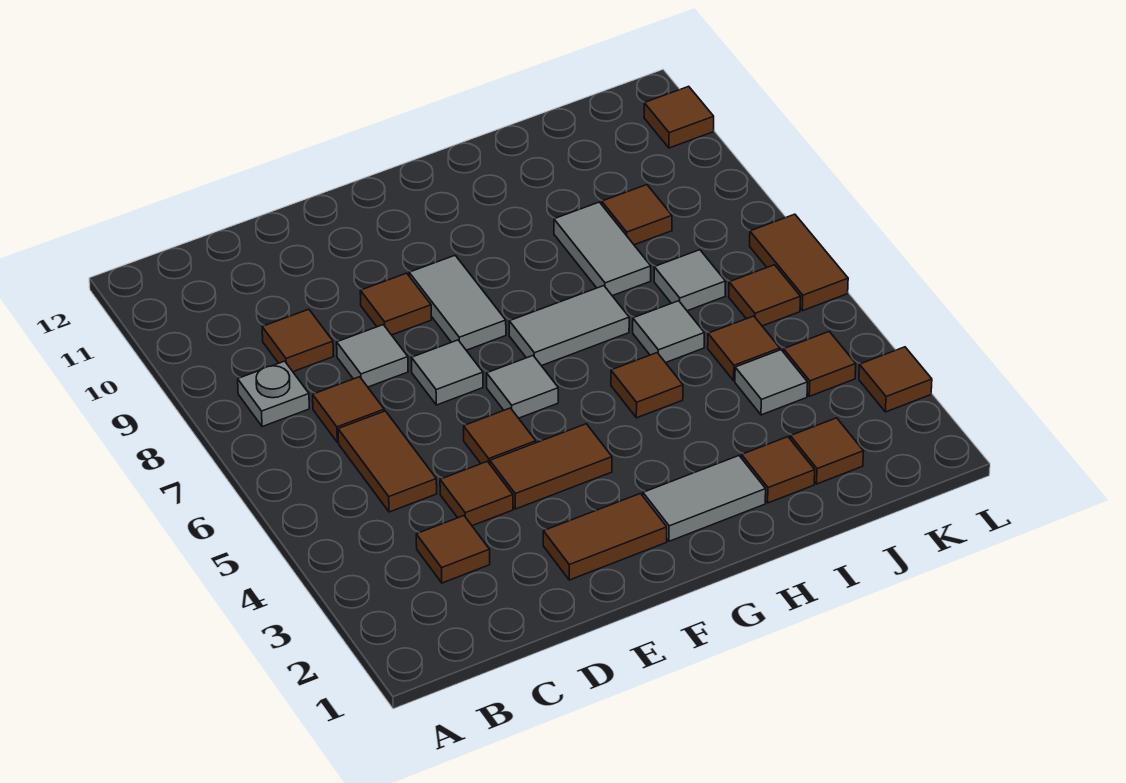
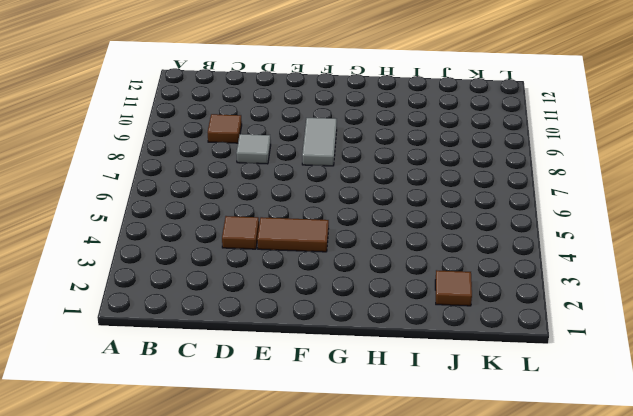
none -> grey 1x1 plate [238,361,309,427]
none -> brown 1x1 tile [416,516,490,583]
none -> brown 1x2 tile [338,411,437,512]
none -> brown 1x1 tile [313,377,384,442]

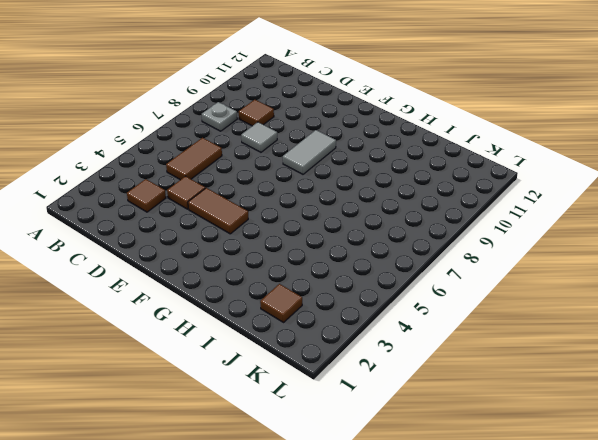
none -> brown 1x1 tile [313,377,384,442]
none -> brown 1x2 tile [543,493,667,580]
none -> brown 1x1 tile [464,408,536,464]
none -> grey 1x1 tile [411,340,483,405]

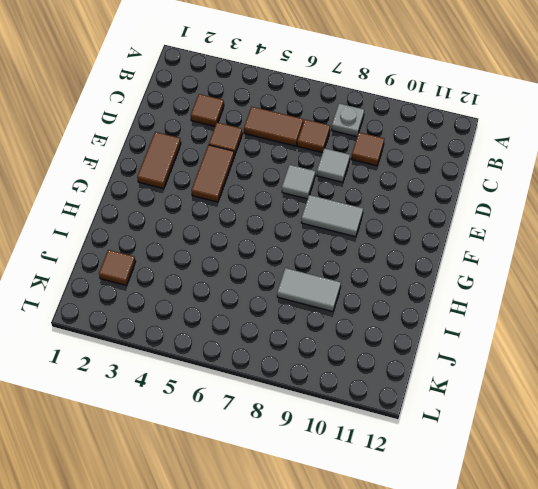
none -> brown 1x1 tile [464,408,536,464]
none -> brown 1x1 tile [360,273,431,335]
none -> grey 1x1 tile [487,356,558,418]
none -> grey 1x2 tile [643,456,766,541]

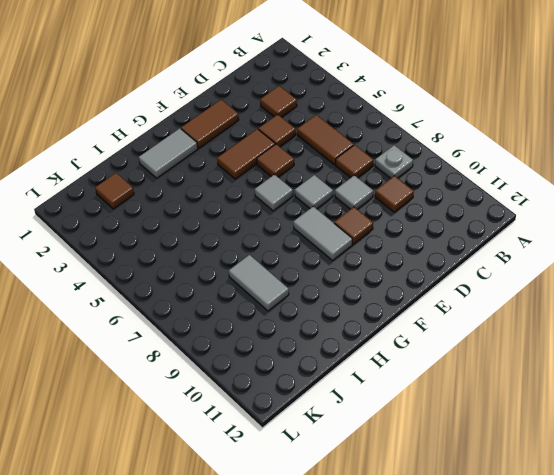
none -> grey 1x2 tile [509,286,629,366]
none -> brown 1x1 tile [611,353,683,418]
none -> brown 1x1 tile [741,437,815,503]
none -> grey 1x1 tile [633,301,704,363]

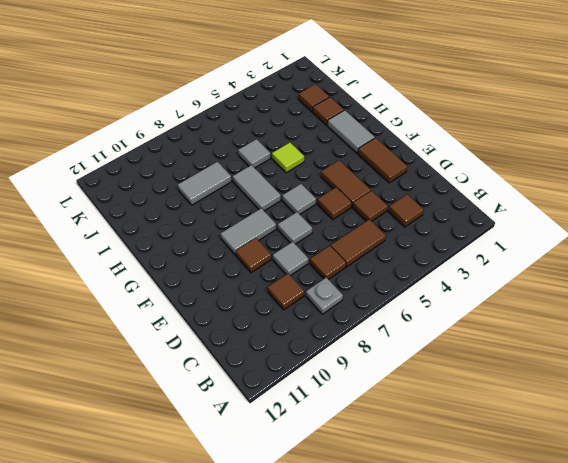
lime 1x1 tile [272,143,304,173] -> brown 1x1 tile [611,353,683,418]
none -> grey 1x1 tile [735,350,808,415]
none -> brown 1x1 tile [708,316,780,381]
none -> grey 1x1 tile [654,250,726,311]
none -> brown 1x1 tile [602,185,672,245]

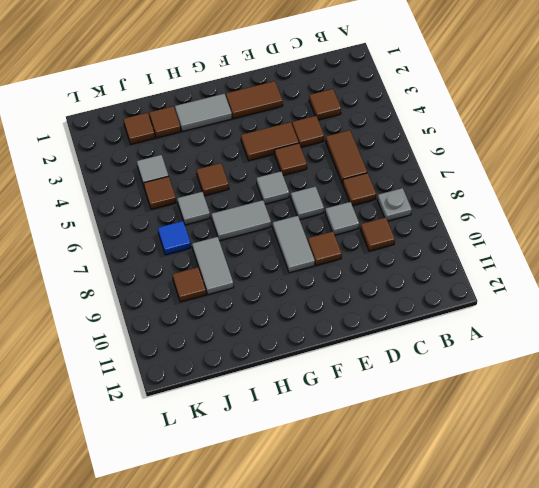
blue 1x1 tile [158,221,191,255] -> grey 1x1 tile [654,250,726,311]
none -> brown 1x1 tile [784,332,856,396]
none -> brown 1x1 tile [729,265,801,326]
none -> brown 1x1 tile [859,347,932,412]
none -> brown 1x2 tile [750,214,848,311]

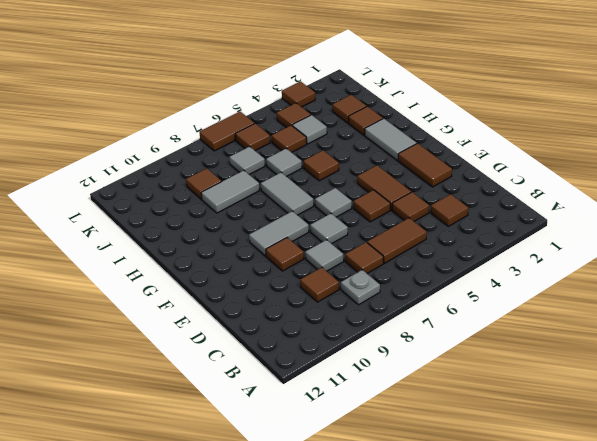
none -> brown 1x1 tile [644,86,714,148]

